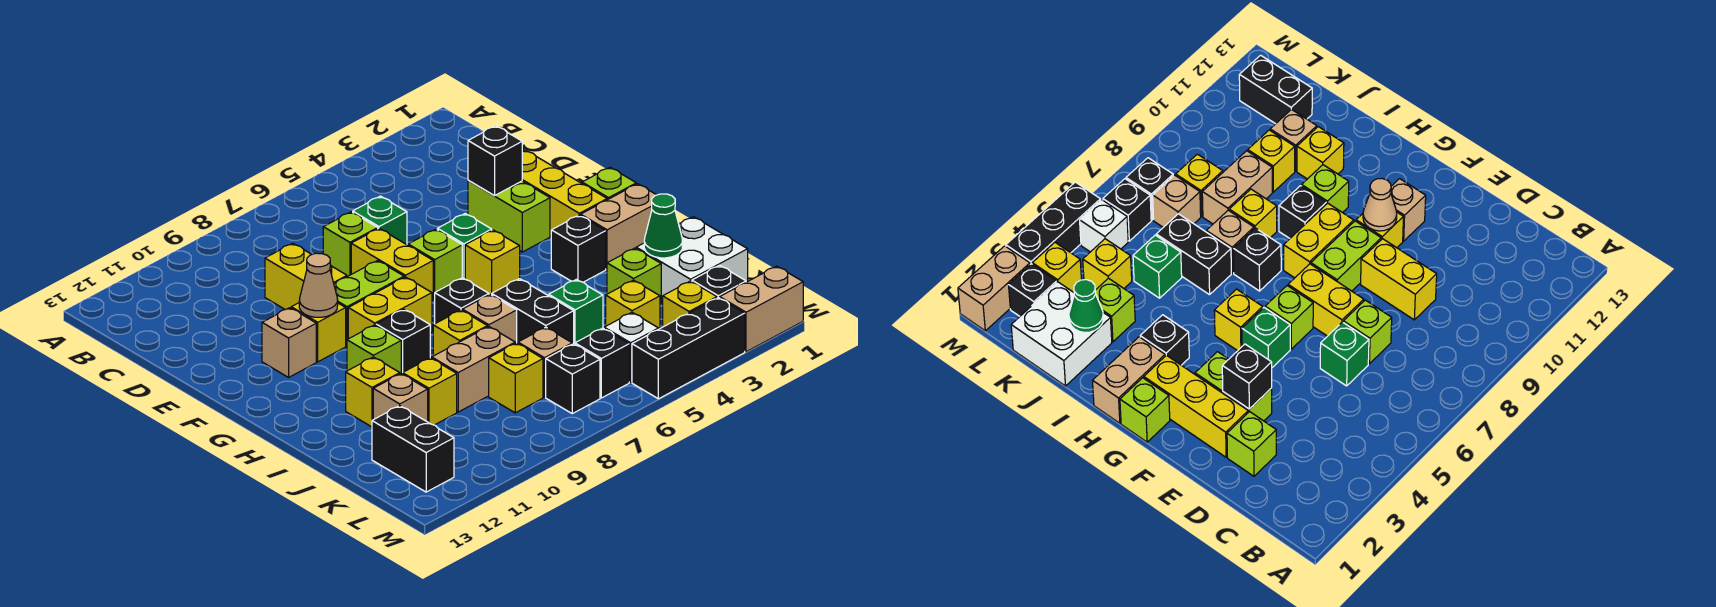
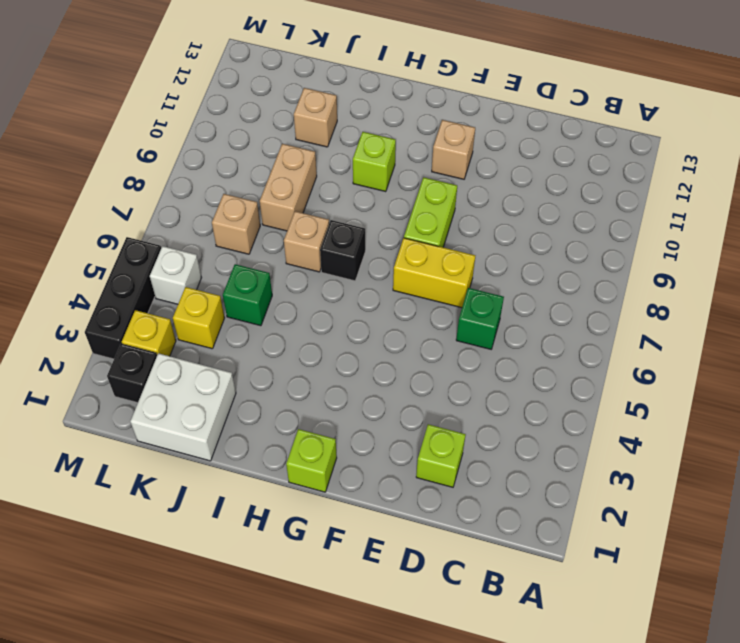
none -> lime 1x1 brick [323,212,378,277]
none -> yellow 1x2 brick [265,243,347,309]
none -> yellow 1x3 brick [522,150,607,236]
none -> lime 1x2 brick [468,180,550,252]

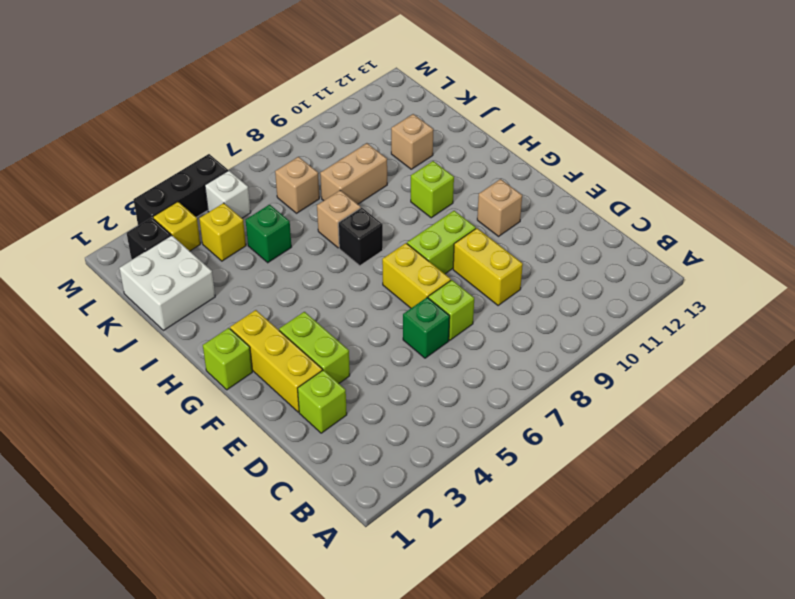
none -> green 1x1 brick [437,214,492,279]
none -> lime 1x1 brick [408,229,462,299]
none -> yellow 1x1 brick [291,303,346,362]
none -> yellow 1x1 brick [465,230,520,295]

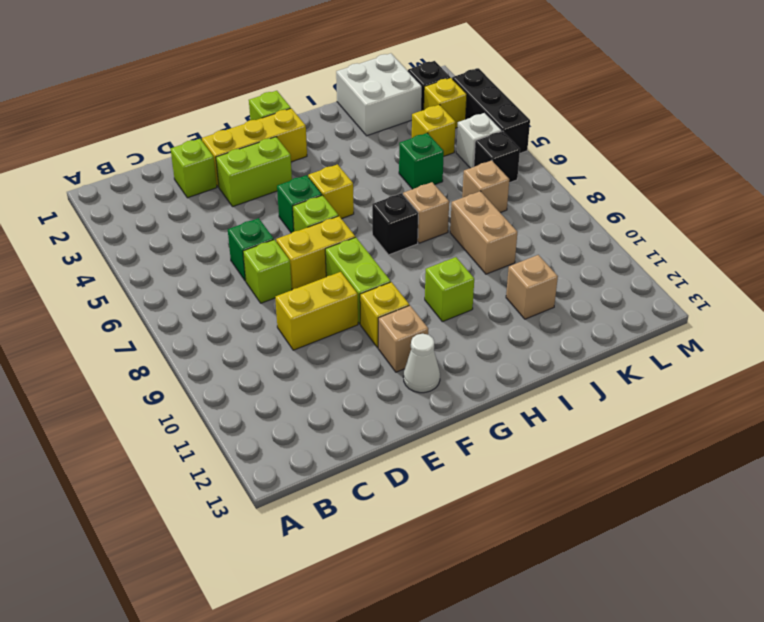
white 1x1 cone [403,334,440,393] -> none
none -> yellow 1x2 brick [348,277,432,339]
none -> tan 1x2 brick [581,184,656,269]
none -> black 1x1 brick [551,215,606,282]
none -> black 1x1 brick [376,309,430,374]

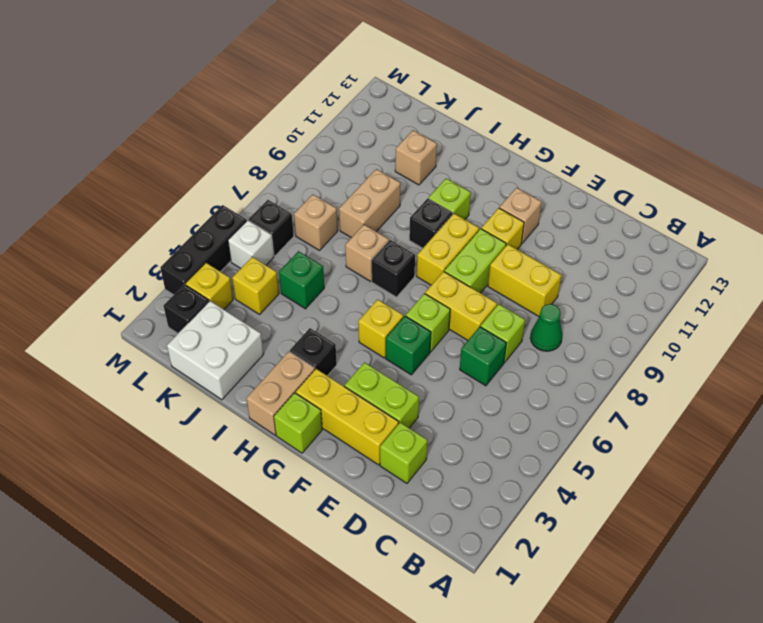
green 1x1 cone [530,304,562,351] -> green 1x1 cone moved to [644,194,682,258]
none -> black 1x2 brick [492,279,574,344]
none -> yellow 1x1 brick [433,310,487,356]
none -> yellow 1x1 brick [346,357,400,427]
none -> lime 1x1 brick [607,248,661,304]

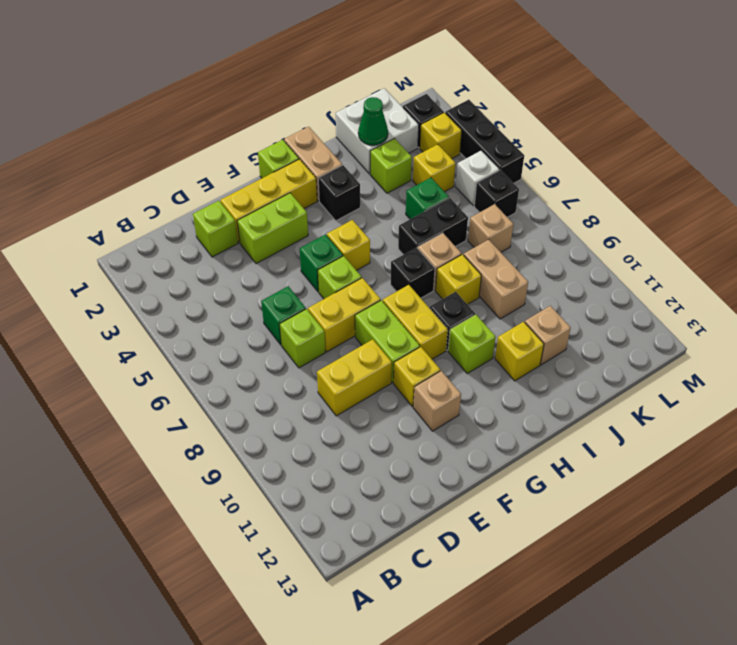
none -> yellow 1x1 brick [403,358,457,425]
none -> yellow 1x1 brick [489,343,543,413]
none -> black 1x2 brick [372,406,454,492]
none -> black 1x1 brick [546,344,600,414]

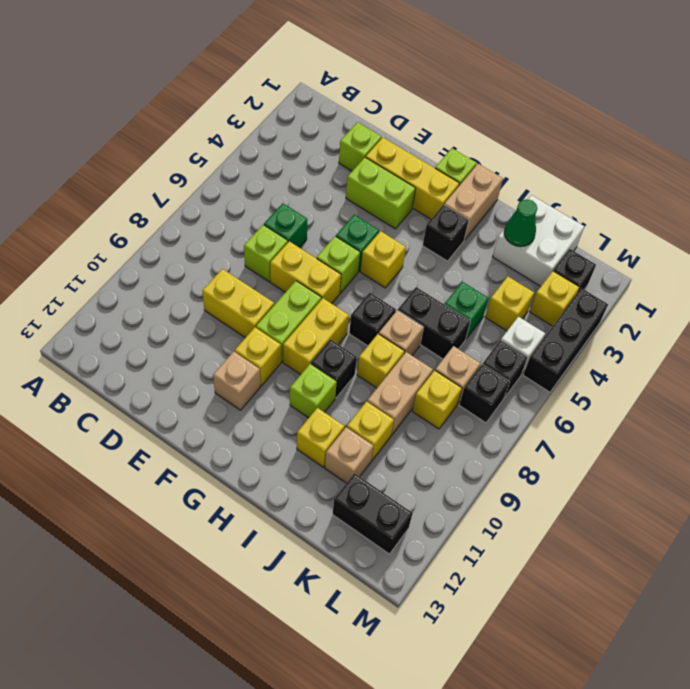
none -> lime 1x1 brick [607,248,661,304]
none -> tan 1x2 brick [720,266,803,352]
none -> black 1x1 brick [468,126,522,196]
none -> tan 1x1 cone [299,253,338,317]

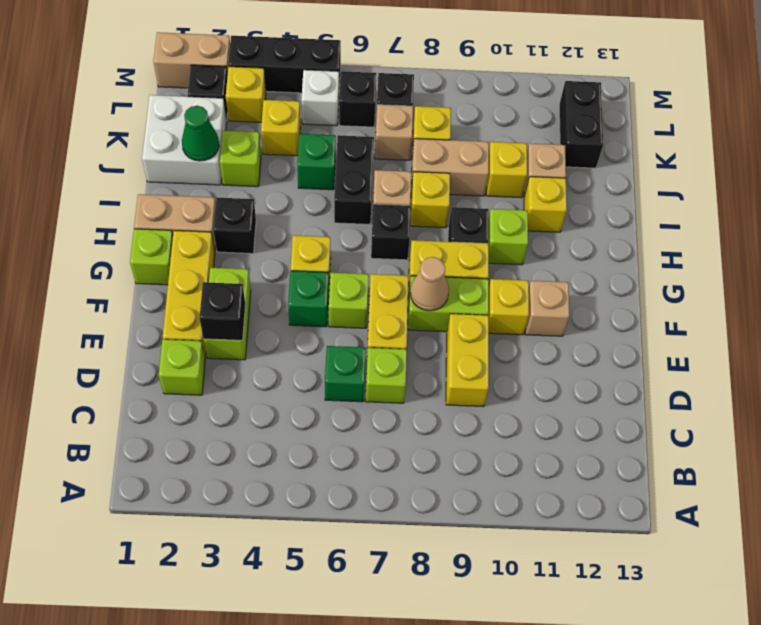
tan 1x1 cone [410,257,449,311] -> tan 1x1 cone moved to [299,253,338,317]

